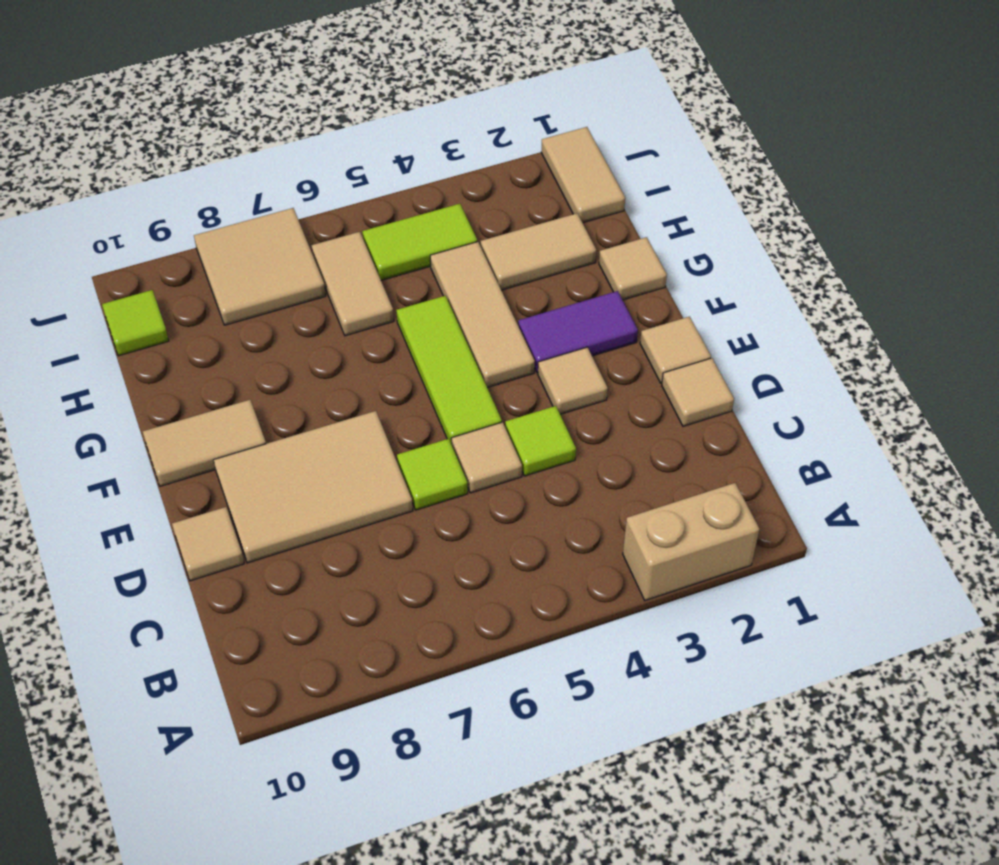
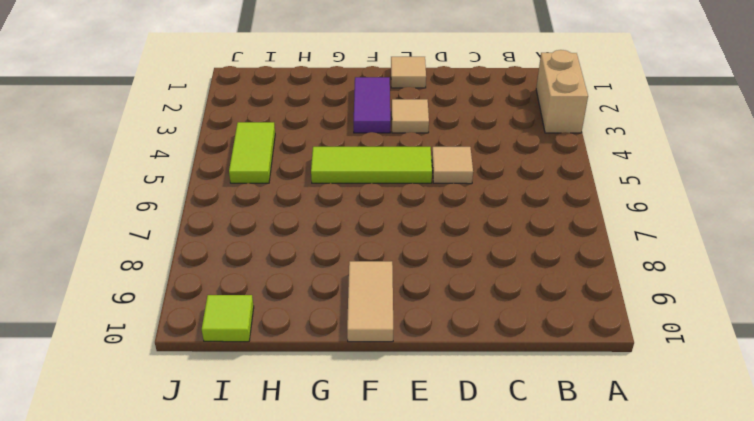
none -> tan 1x1 tile [662,358,734,426]
none -> lime 1x1 tile [505,406,576,476]
none -> lime 1x1 tile [397,439,468,510]

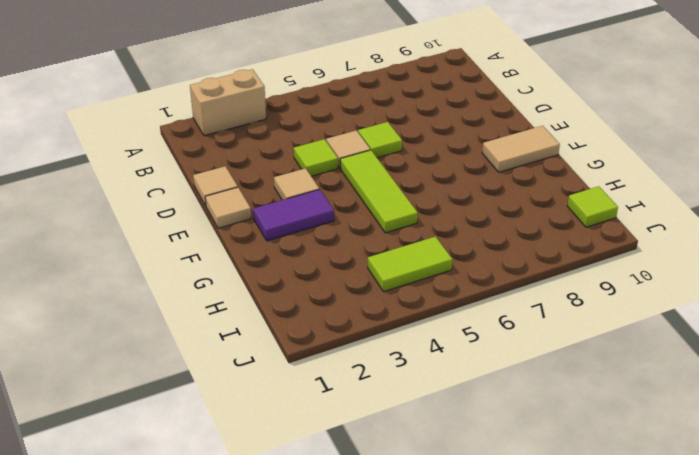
none -> tan 2x3 tile [214,411,413,563]
none -> tan 1x1 tile [172,507,244,581]
none -> tan 1x3 tile [430,242,535,388]

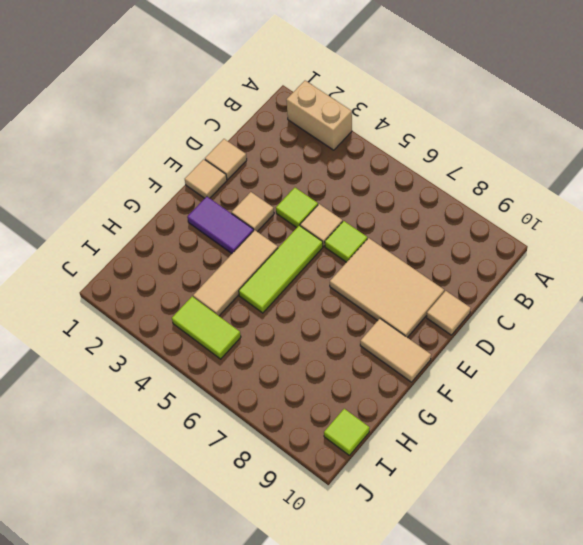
none -> tan 1x1 tile [599,237,667,300]
none -> tan 1x2 tile [481,213,596,290]
none -> tan 1x2 tile [312,232,394,336]

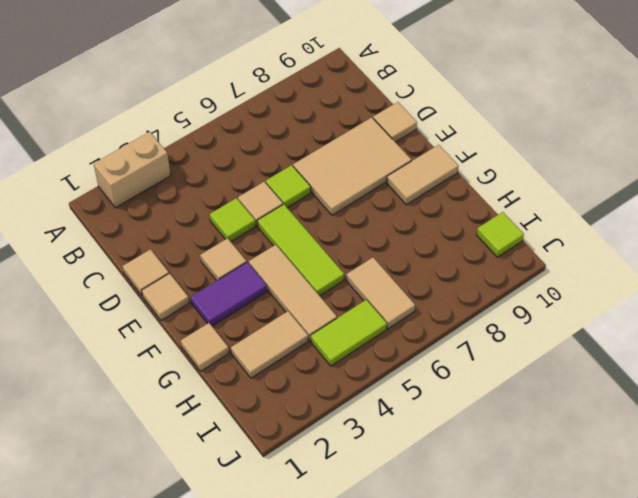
none -> tan 1x2 tile [541,127,625,223]
none -> tan 2x2 tile [194,208,326,325]

